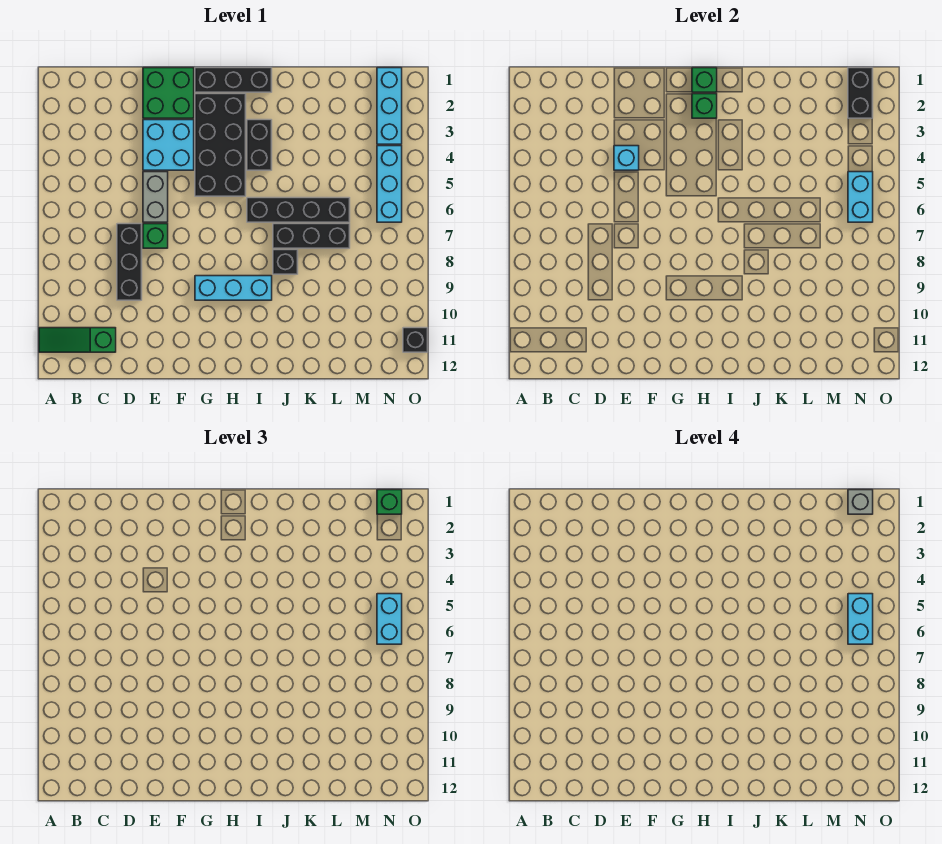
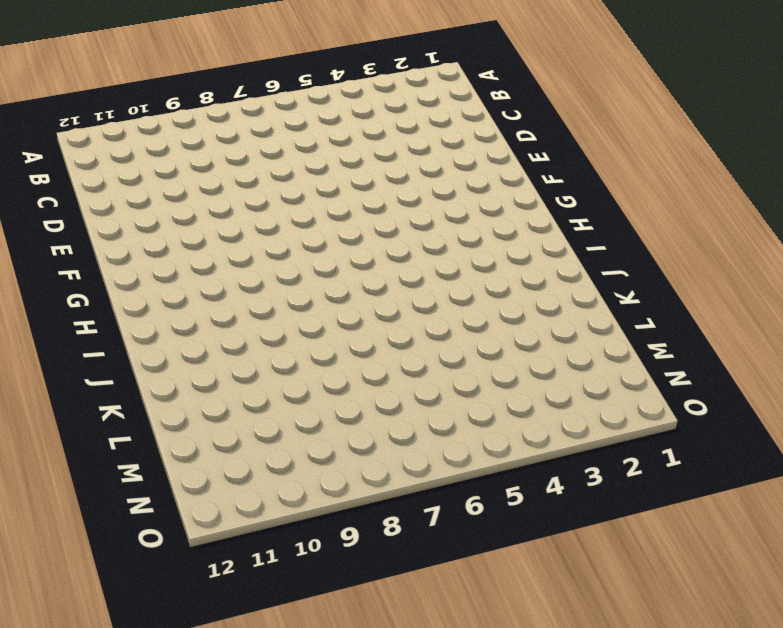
none -> green 1x3 slope [39,328,116,352]
none -> black 1x3 brick [117,224,142,300]
none -> green 2x2 brick [143,68,194,118]

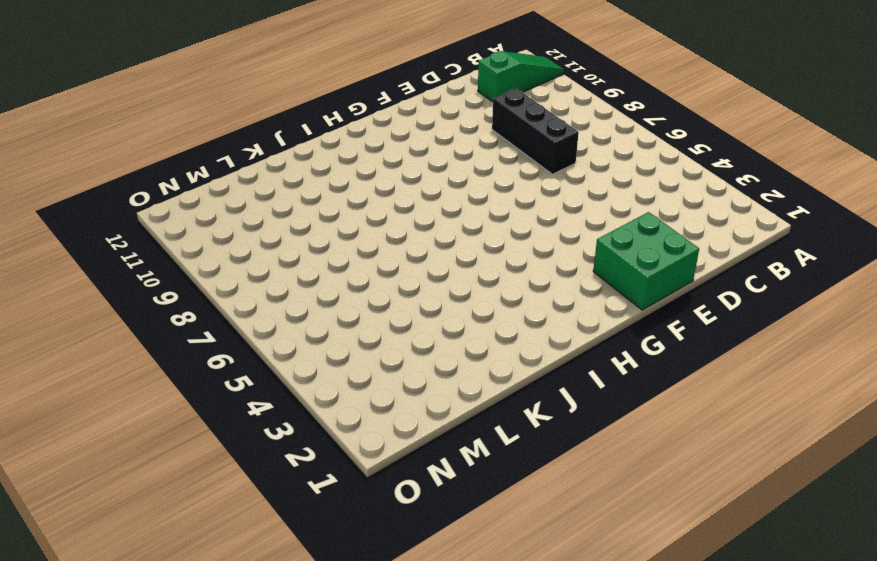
none -> cyan 2x2 brick [143,120,194,170]
none -> grey 1x2 brick [143,172,168,222]
none -> green 1x1 brick [143,224,168,248]

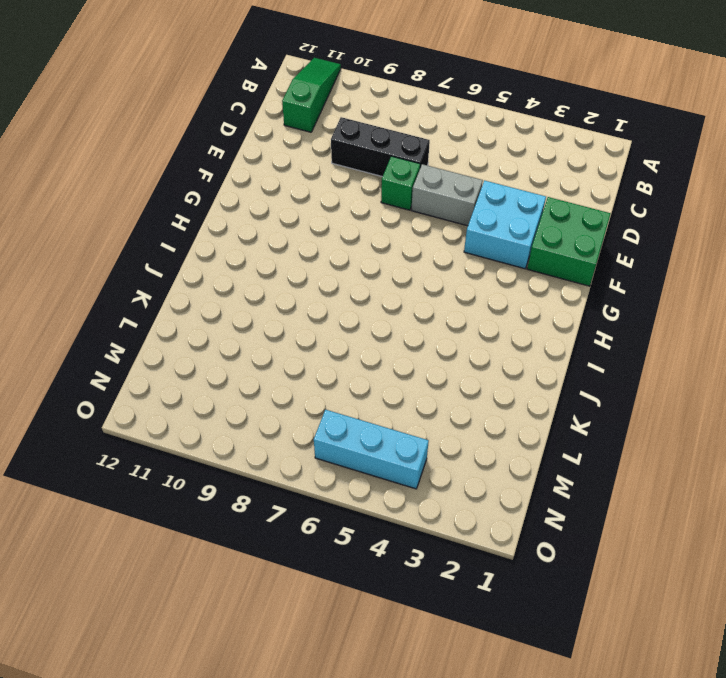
none -> black 1x3 brick [195,68,272,92]
none -> black 2x4 brick [195,94,246,196]
none -> cyan 1x3 brick [195,276,272,300]

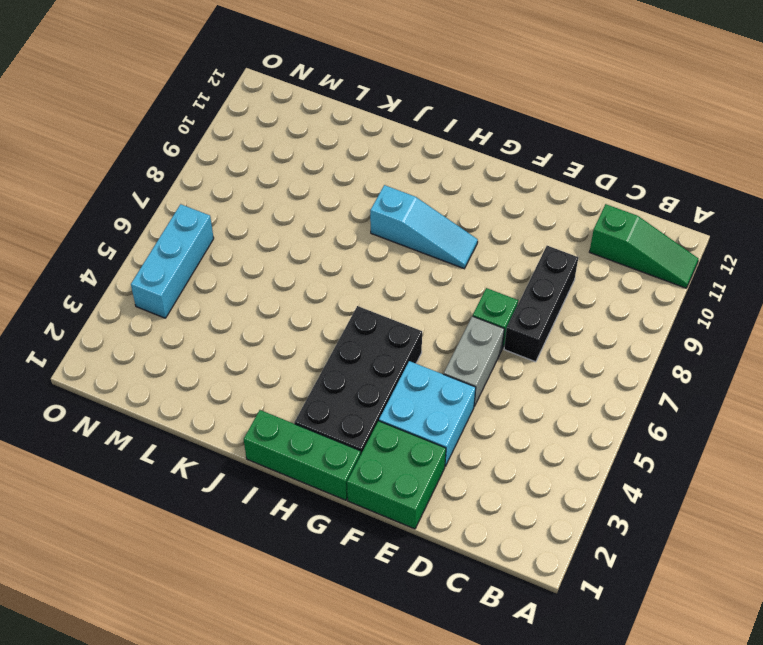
green 1x3 brick [244,410,361,500] -> black 1x3 brick [195,68,272,92]
cyan 1x3 slope [370,185,478,269] -> cyan 1x3 brick [195,276,272,300]
none -> black 1x2 brick [247,120,272,170]
none -> black 1x4 brick [247,198,350,222]
none -> black 1x3 brick [273,224,350,248]

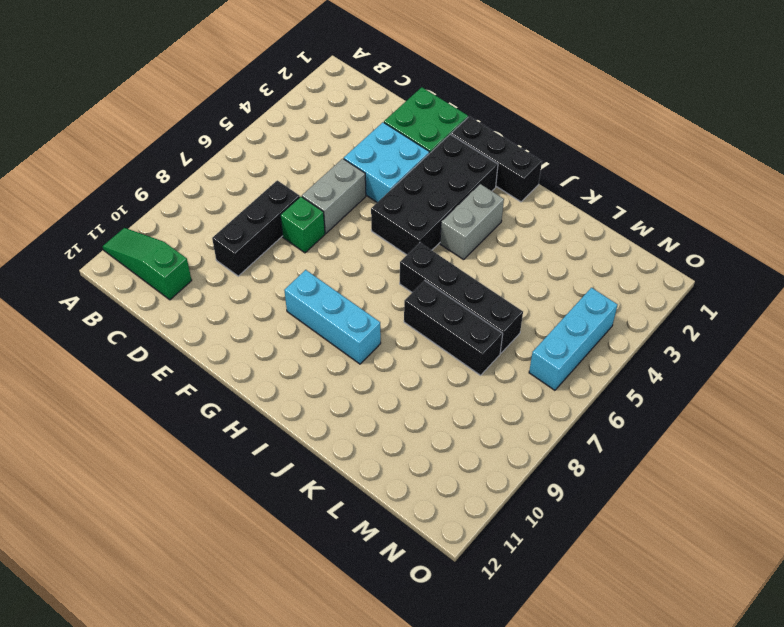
grey 1x2 brick [440,184,504,260] -> black 1x2 brick [247,120,272,170]
none -> black 1x1 brick [273,250,298,274]
none -> cyan 1x3 brick [377,68,402,144]
none -> black 1x1 brick [403,328,428,352]

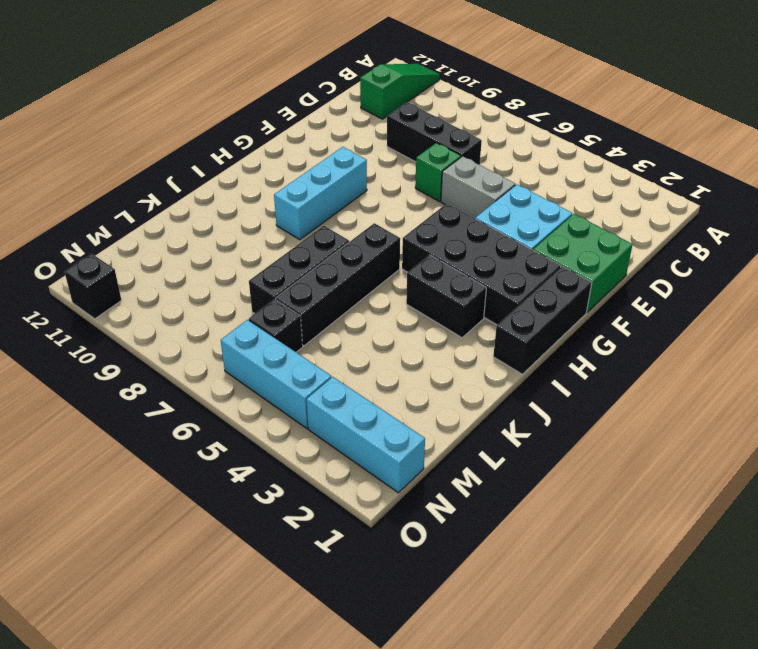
black 1x1 brick [249,299,303,352] -> black 1x1 brick moved to [273,250,298,274]
none -> cyan 1x1 brick [614,146,639,170]
none -> green 1x1 brick [692,68,717,92]
none -> green 1x1 brick [692,94,717,118]

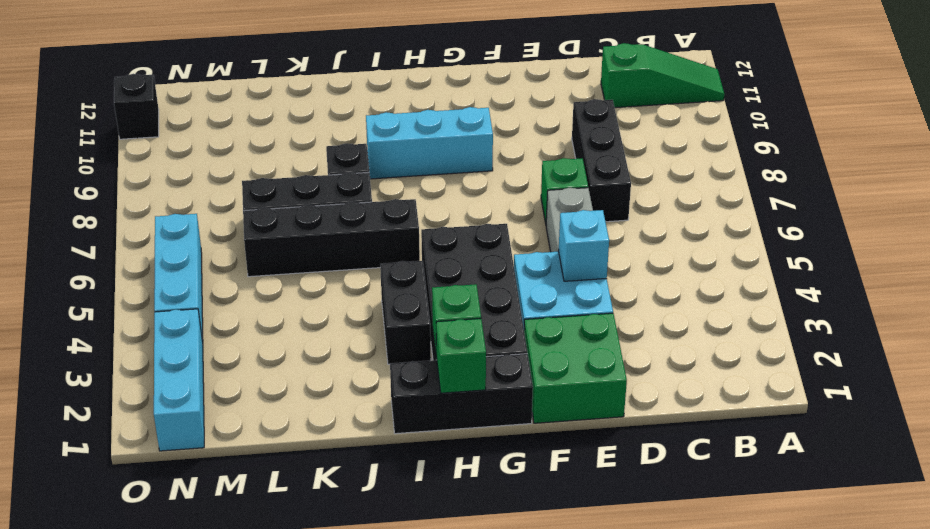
none -> black 1x2 brick [848,68,873,118]
none -> cyan 1x2 brick [848,172,873,222]
none -> green 1x1 brick [377,490,402,514]

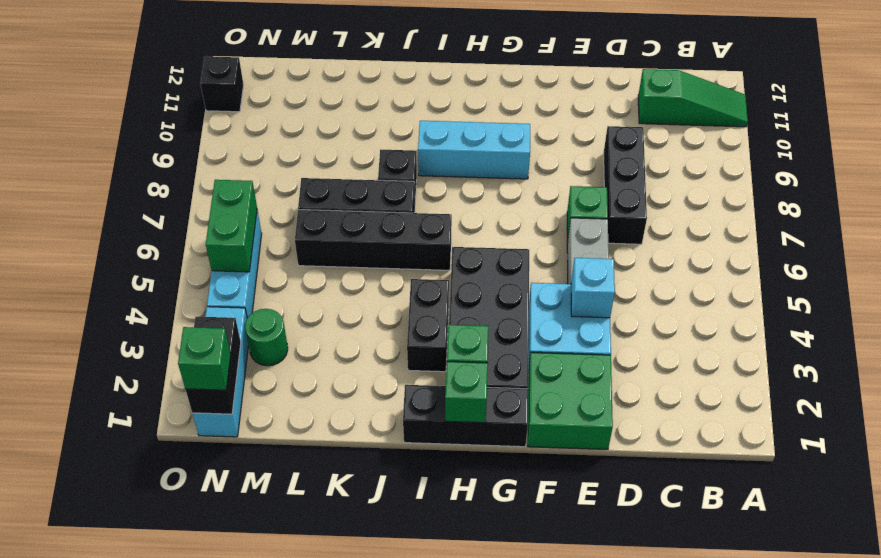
green 1x1 round brick [245,309,288,366] -> none
green 1x2 brick [206,180,257,272] -> cyan 1x2 brick [848,172,873,222]
none -> cyan 1x2 brick [377,594,402,644]
none -> grey 1x1 brick [848,490,873,514]
none -> cyan 1x2 brick [848,594,873,644]

